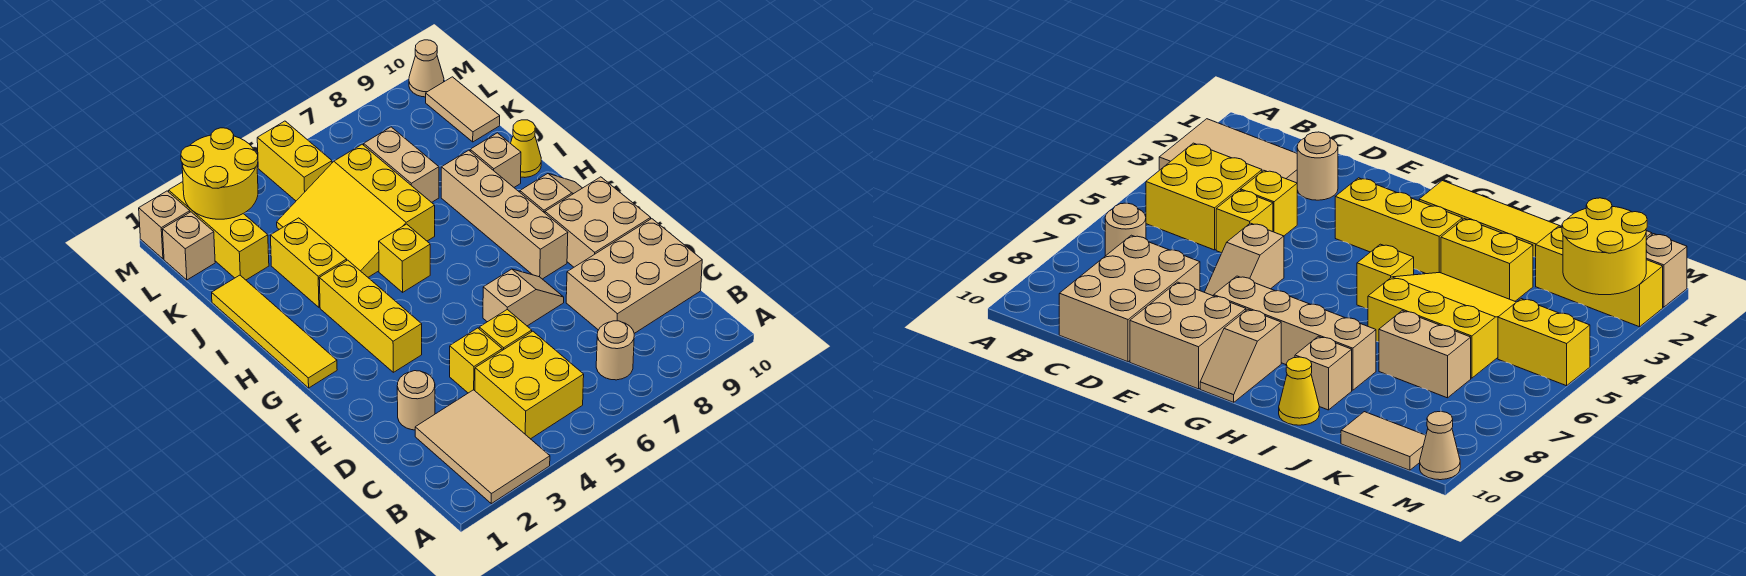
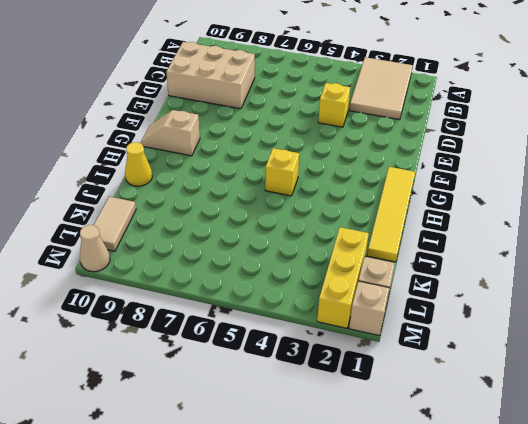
none -> yellow 2x2 brick [475,331,584,439]
none -> tan 1x1 round brick [596,321,634,380]
none -> tan 1x1 round brick [397,371,435,430]

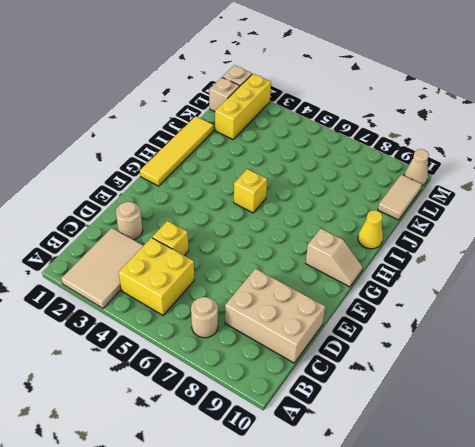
none -> yellow 1x1 brick [479,310,532,350]
none -> tan 1x2 slope [483,269,564,326]
none -> tan 2x2 brick [545,177,651,267]

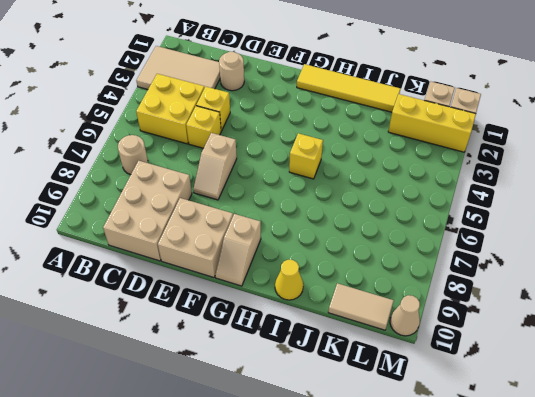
none -> yellow 1x3 brick [319,260,422,372]
none -> tan 1x4 brick [441,150,568,279]
none -> yellow 1x2 brick [270,218,347,307]

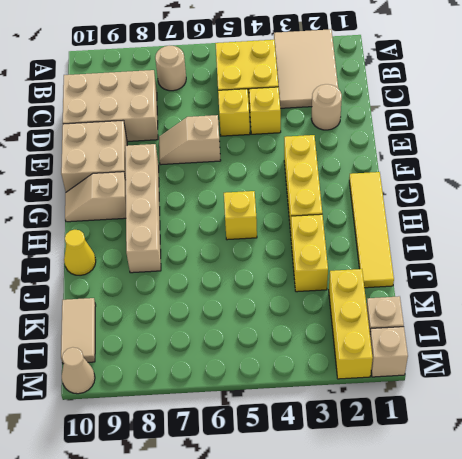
none -> yellow 3x3 slope [277,144,435,277]
none -> tan 1x1 brick [470,133,521,187]
none -> tan 1x2 brick [364,127,439,202]

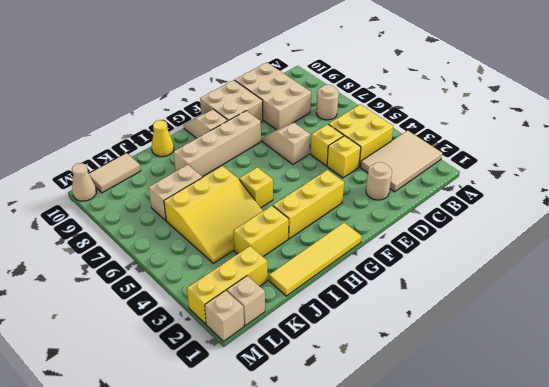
none -> tan 1x1 brick [470,133,521,187]
none -> yellow 1x2 brick [257,121,332,201]
none -> yellow 2x2 round brick [181,128,258,219]

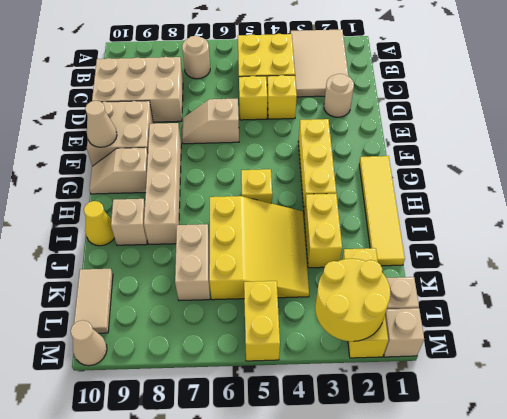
tan 1x1 cone [85,101,117,147] -> none

